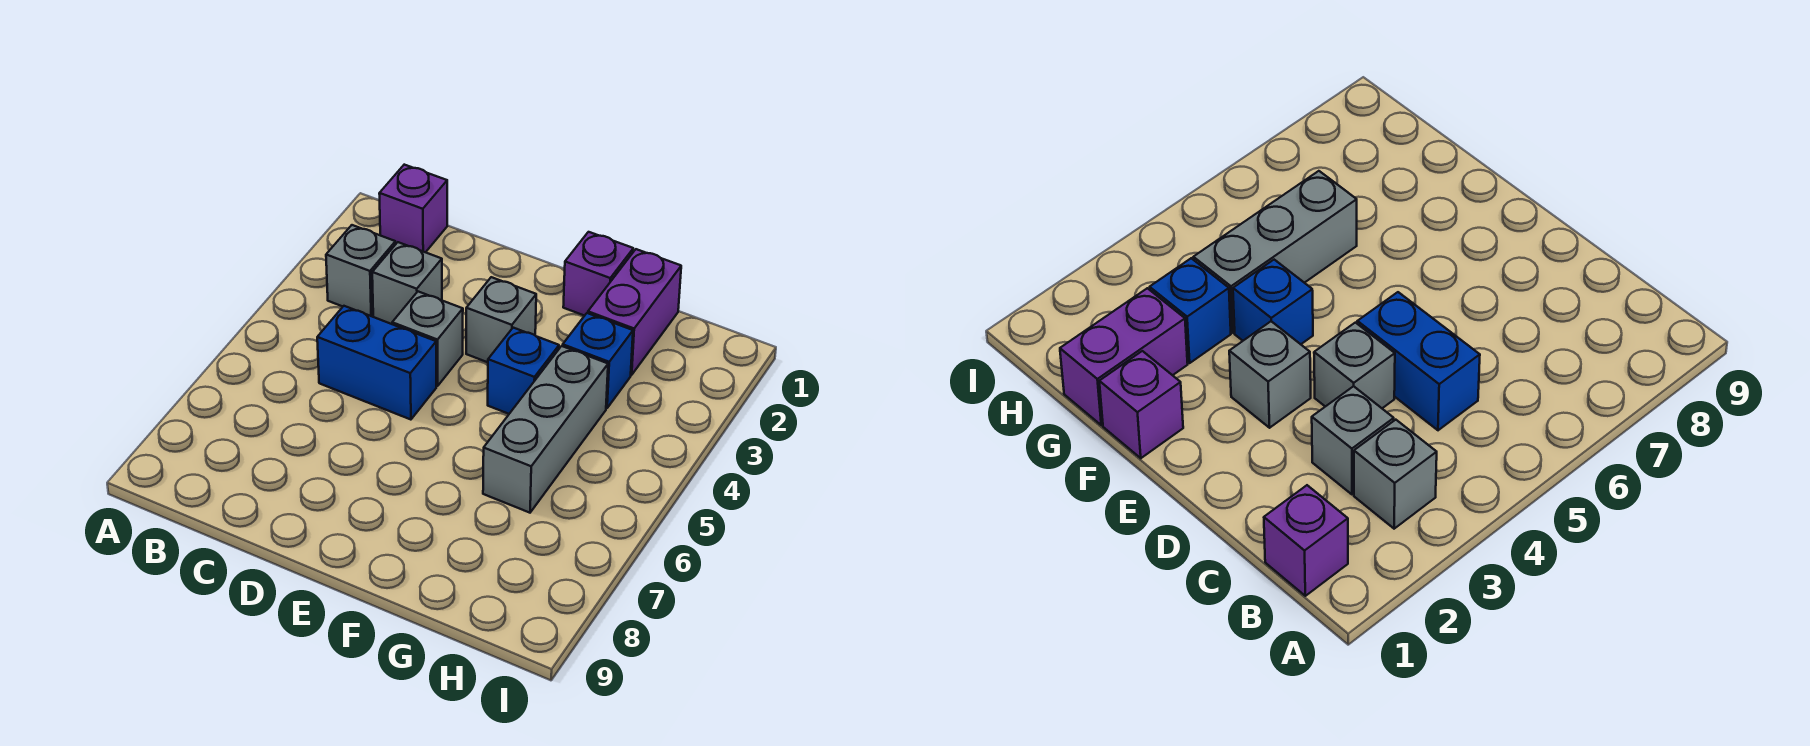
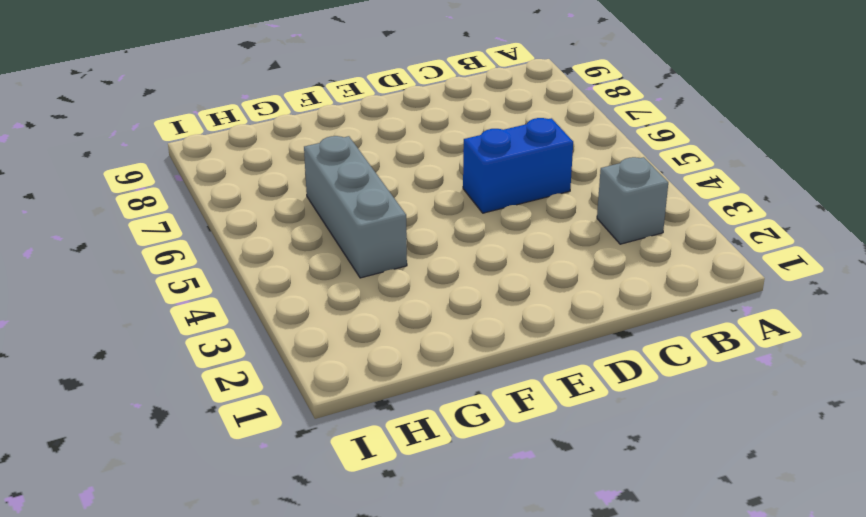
none -> purple 1x1 brick [379,165,447,252]
none -> grey 1x1 brick [372,242,442,324]

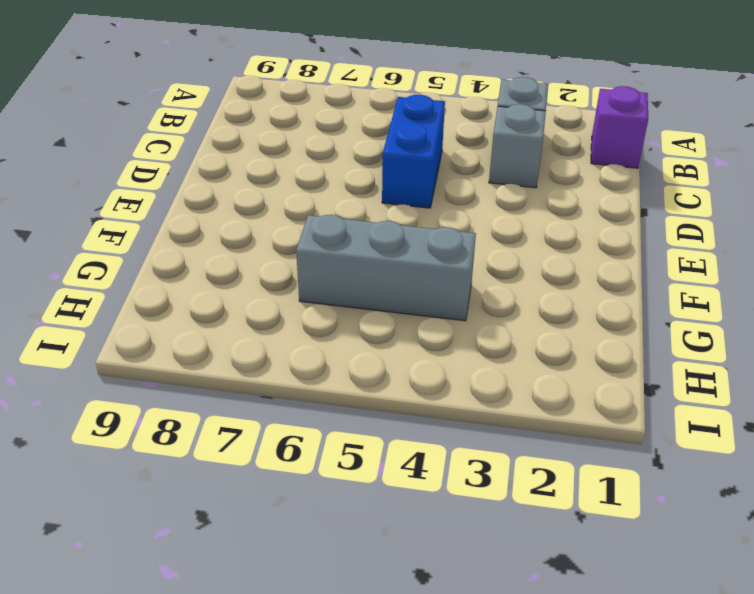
none -> grey 1x1 brick [392,292,463,386]
none -> grey 1x1 brick [466,277,536,362]

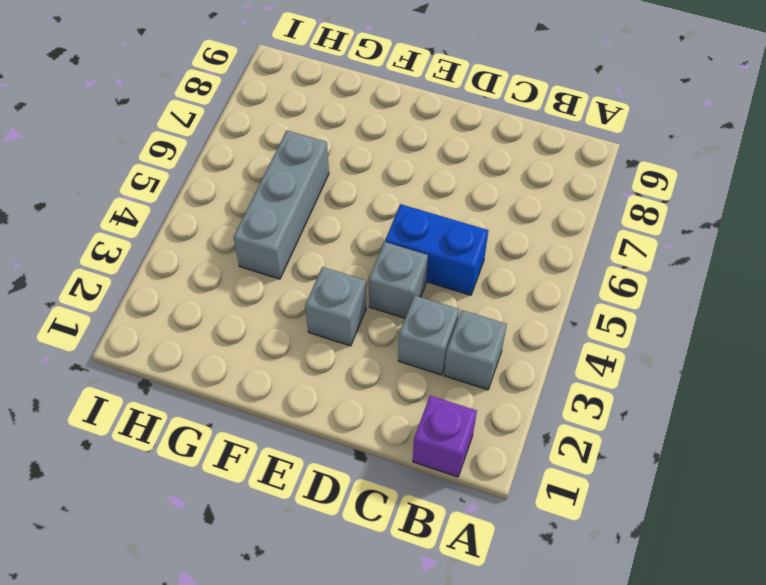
none -> purple 1x1 brick [563,232,633,316]
none -> blue 1x1 brick [488,328,559,414]

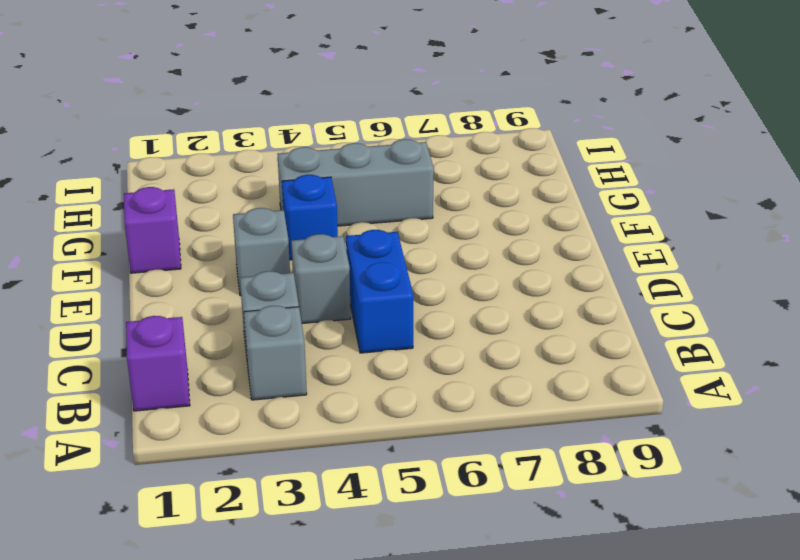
none -> purple 1x2 brick [588,249,681,375]
none -> blue 1x1 brick [563,313,633,408]

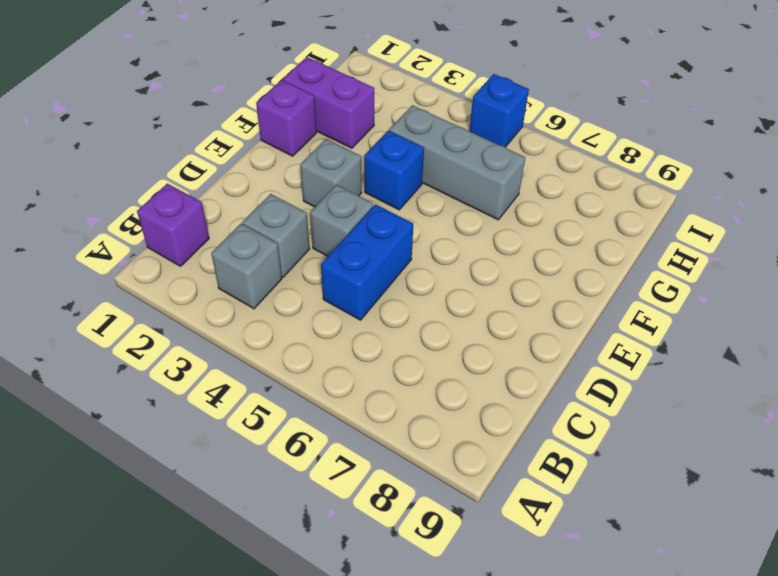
blue 1x1 brick [469,74,529,147] -> blue 1x1 brick moved to [563,313,633,408]

